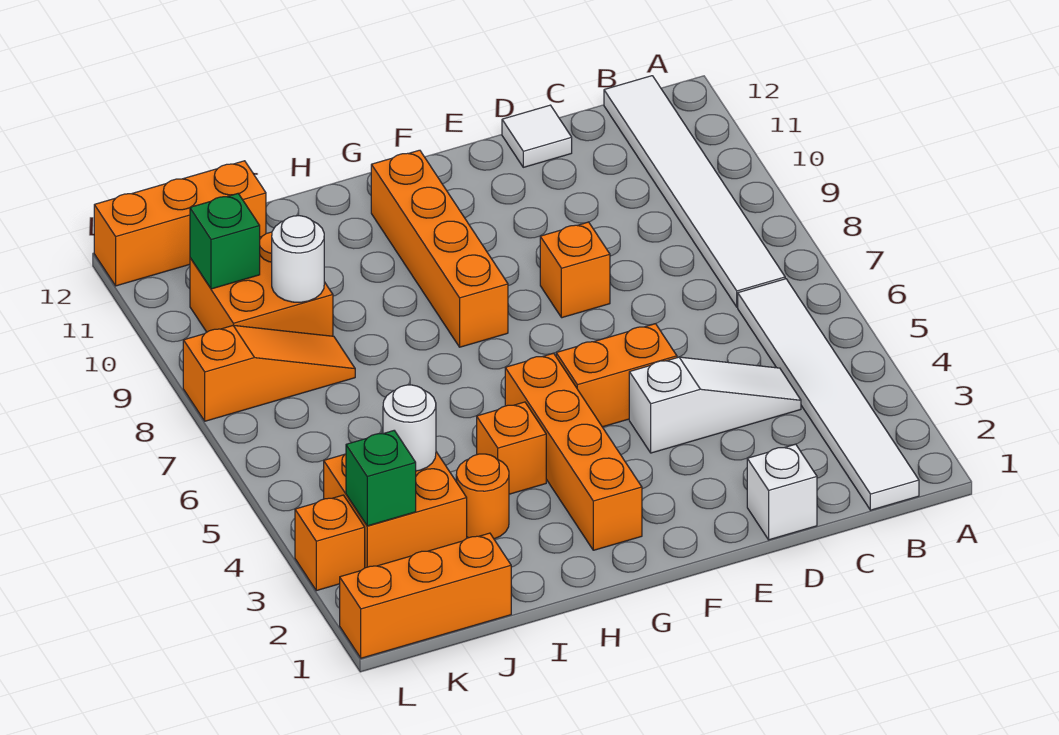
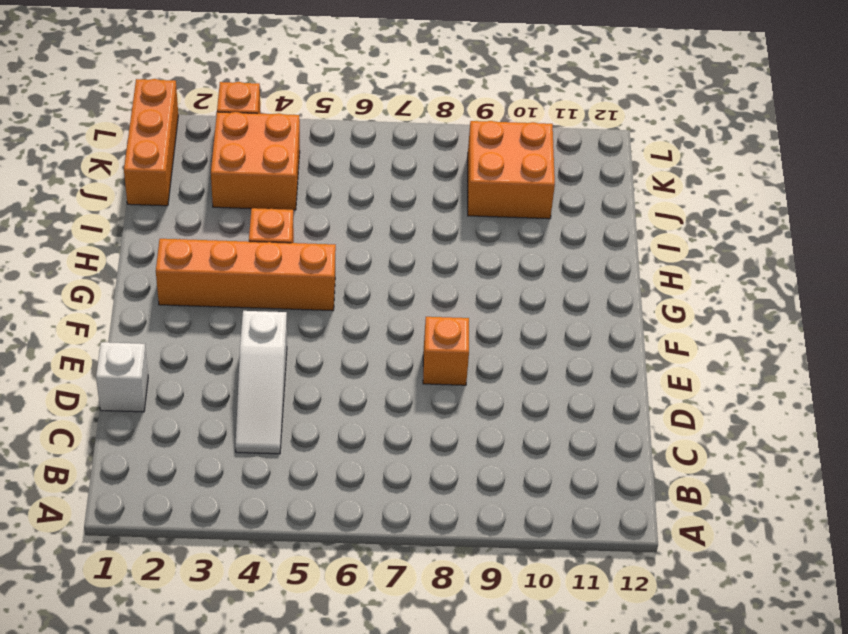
none -> white 1x6 tile [738,279,919,510]
none -> white 1x6 tile [604,76,785,307]
none -> white 1x1 tile [502,105,572,167]

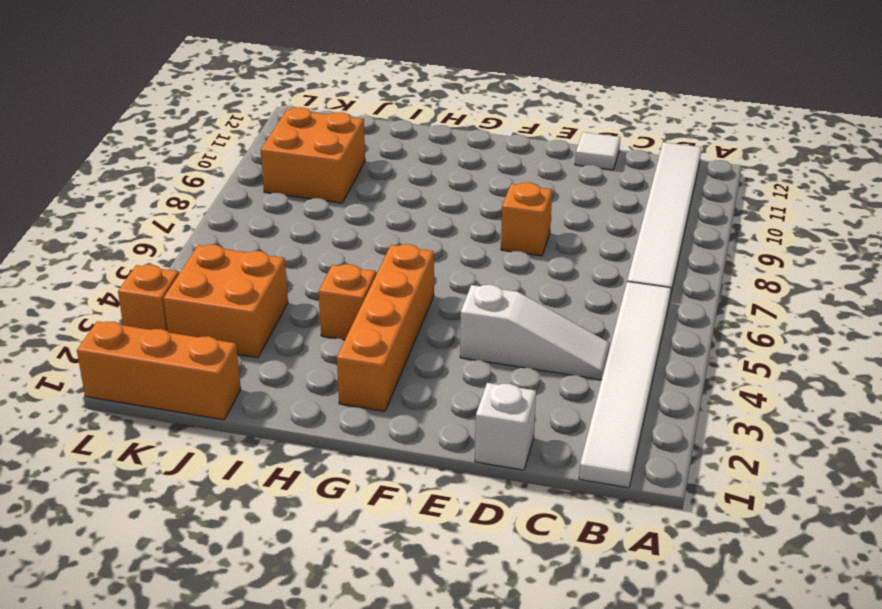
none -> orange 1x2 brick [556,324,677,427]
none -> orange 1x4 brick [371,150,508,347]
none -> orange 1x1 round brick [456,454,509,539]

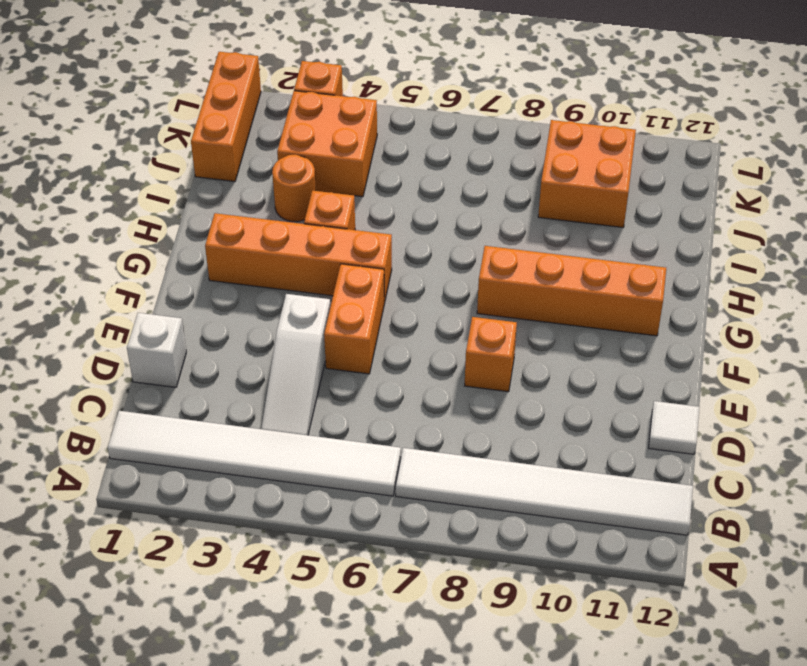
none -> orange 1x3 slope [183,325,355,421]
none -> orange 1x3 brick [94,161,266,286]
none -> white 1x1 round brick [383,385,436,471]

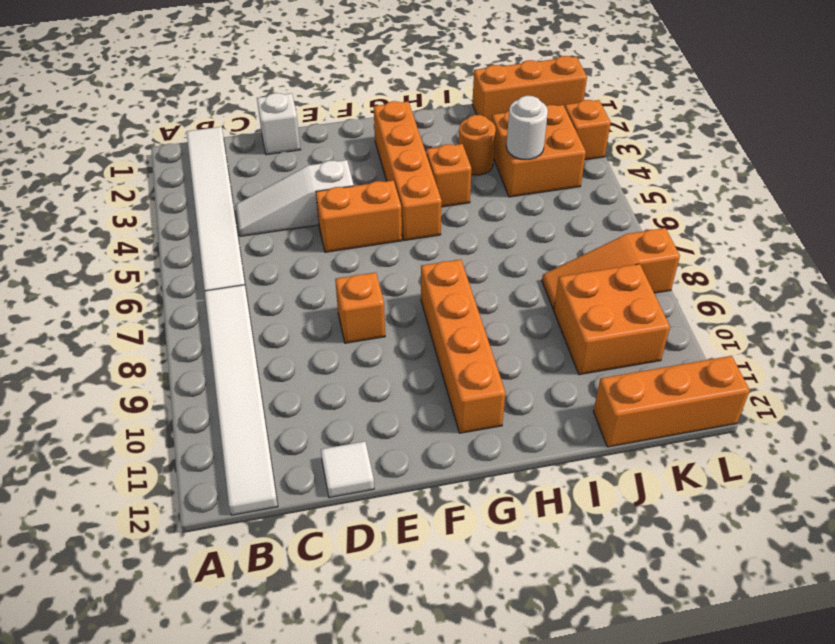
none -> white 1x1 round brick [272,216,324,302]
none -> green 1x1 brick [346,431,416,526]
none -> green 1x1 brick [190,194,260,289]

